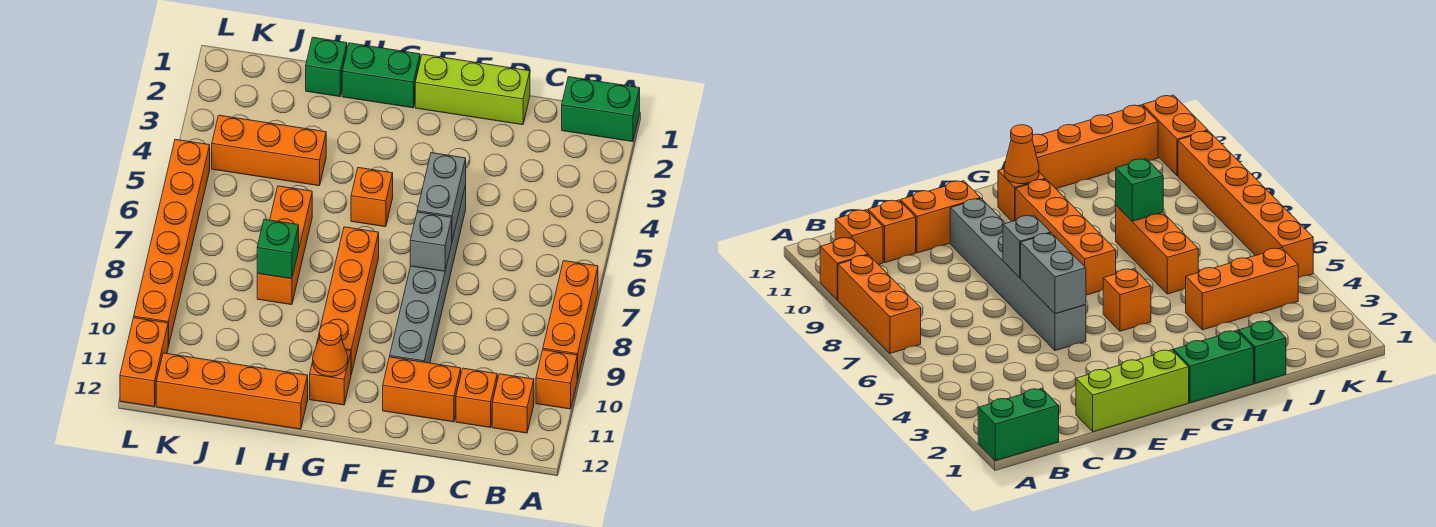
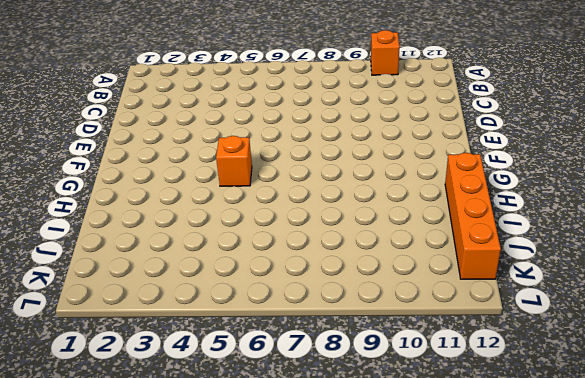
none -> green 1x2 brick [562,77,640,142]
none -> orange 1x3 brick [543,261,598,379]
none -> orange 1x1 brick [492,374,534,433]

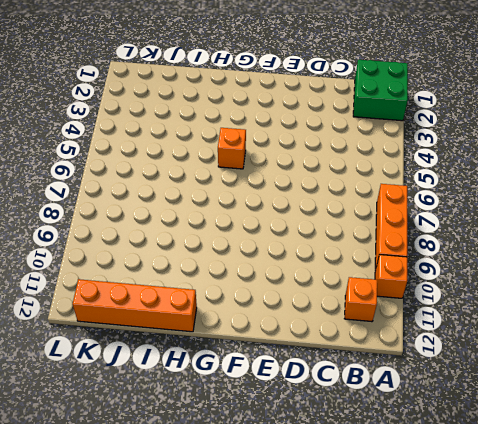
green 2x2 brick [353,60,408,121] -> green 1x2 brick [562,77,640,142]
none -> orange 1x1 brick [456,368,497,427]
none -> lime 1x3 brick [415,54,530,125]
none -> orange 1x2 brick [383,357,461,422]

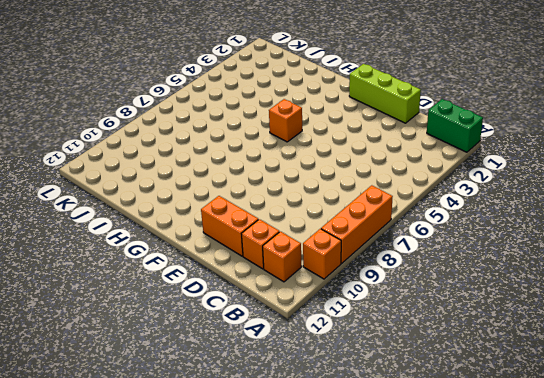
none -> grey 1x6 brick [390,185,466,363]
none -> green 1x2 brick [342,43,420,108]
none -> orange 1x4 brick [317,227,379,374]

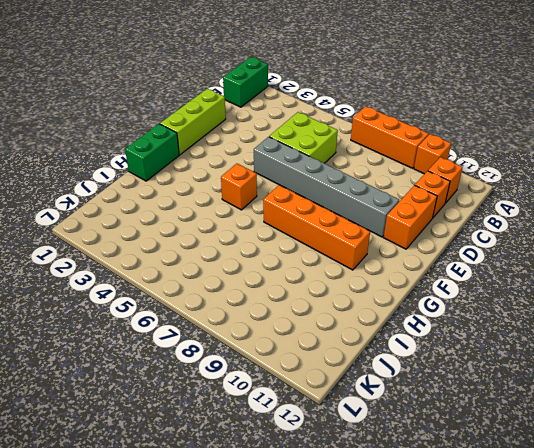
lime 2x2 brick [269,112,338,163] -> none
none -> orange 1x1 brick [310,350,351,405]
none -> orange 1x4 brick [156,353,308,429]
none -> green 1x1 brick [306,37,347,97]

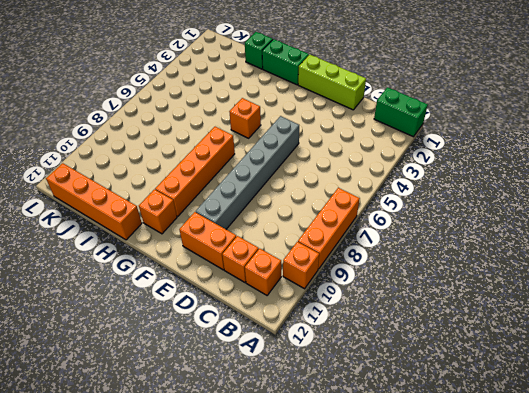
none -> orange 1x3 brick [212,115,326,186]
none -> orange 1x3 brick [257,186,312,305]
none -> orange 1x6 brick [134,139,210,347]

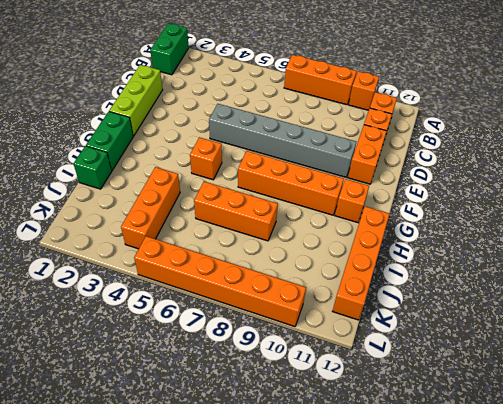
none -> orange 1x2 brick [120,318,168,407]
none -> grey 1x2 brick [417,153,466,240]
none -> grey 1x1 brick [410,212,452,271]

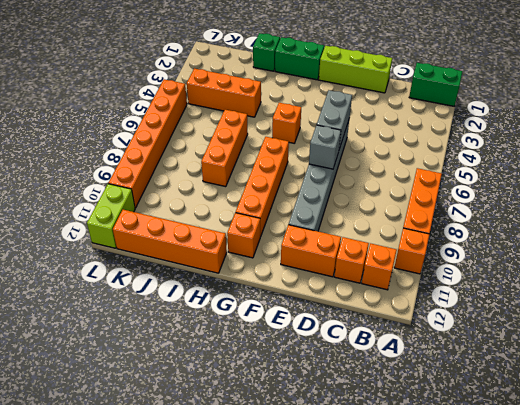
lime 1x2 brick [87,184,135,248] -> orange 1x2 brick [120,318,168,407]
none -> orange 1x1 cone [313,323,348,377]
none -> green 1x1 brick [257,219,299,279]

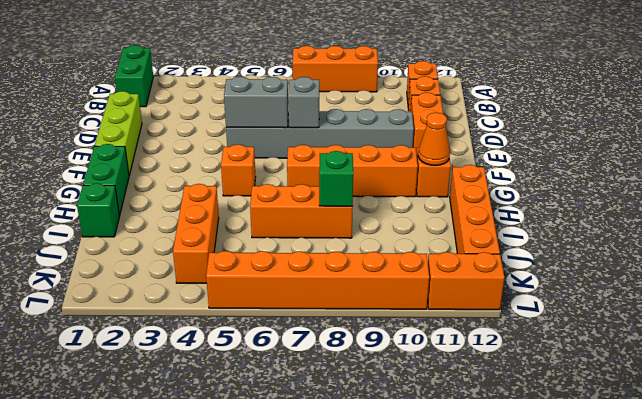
none -> orange 1x1 brick [536,350,577,409]

